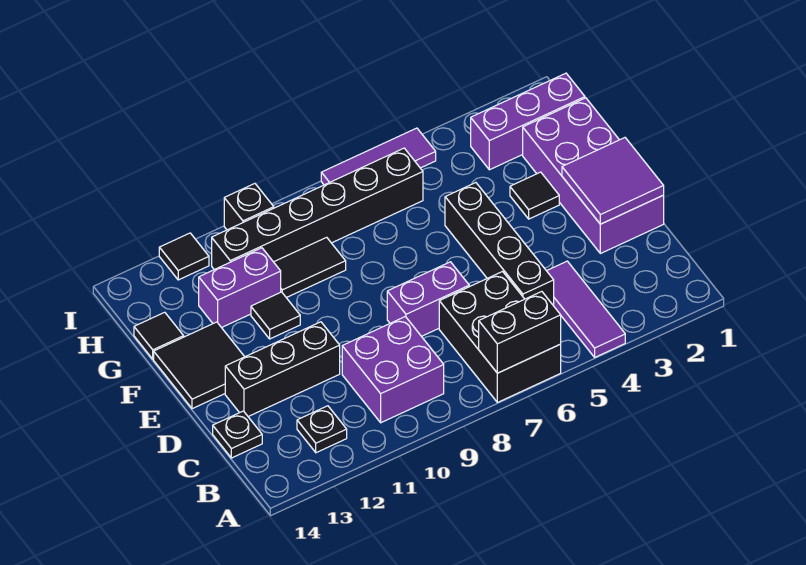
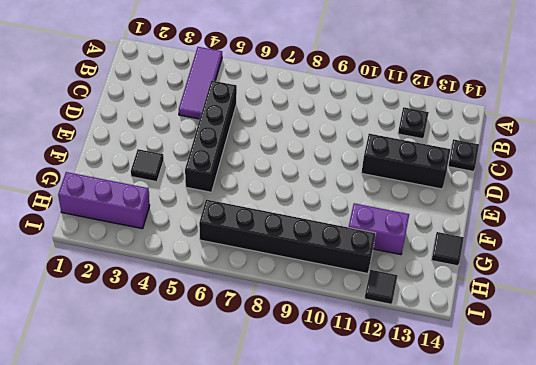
none -> black 2x3 brick [439,272,561,402]
none -> purple 2x2 brick [342,317,444,423]
none -> purple 2x4 brick [523,98,664,253]

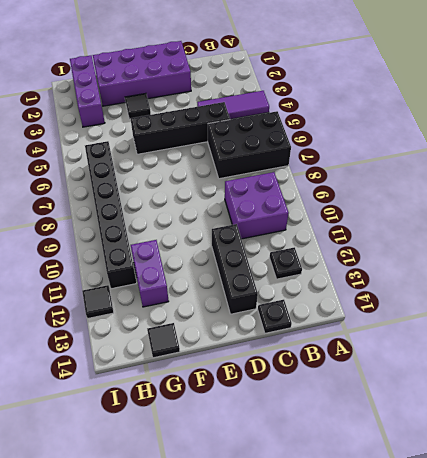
none -> purple 1x2 brick [387,262,469,336]
none -> black 2x2 tile [154,322,244,409]
none -> black 1x1 tile [251,292,300,339]

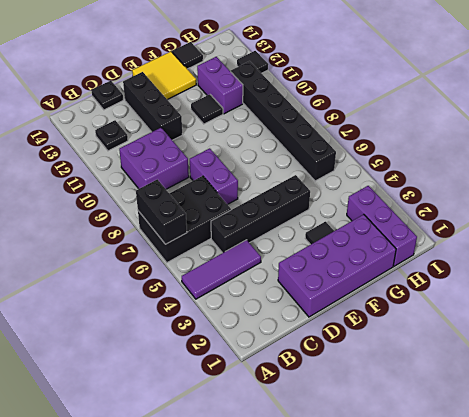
yellow 2x2 tile [132,52,196,100] -> black 2x2 tile [154,322,244,409]
none -> black 1x2 tile [274,237,346,298]
none -> purple 1x3 tile [321,128,436,185]
none -> black 1x1 brick [224,184,274,230]

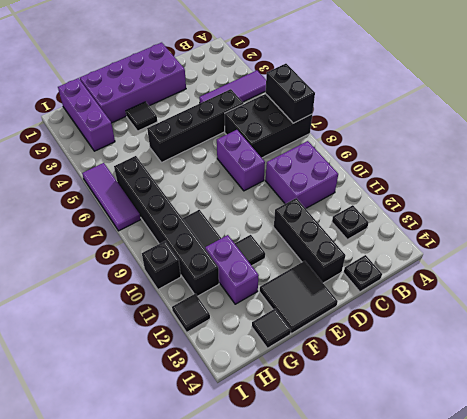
none -> purple 2x2 tile [562,138,664,224]

